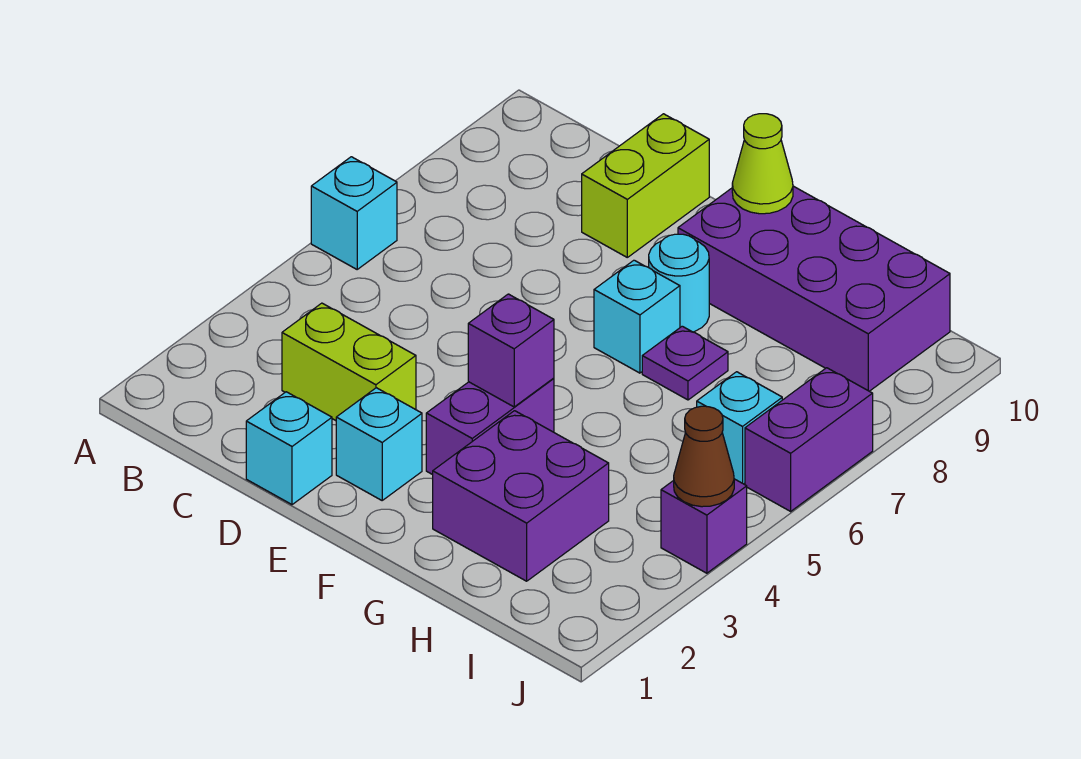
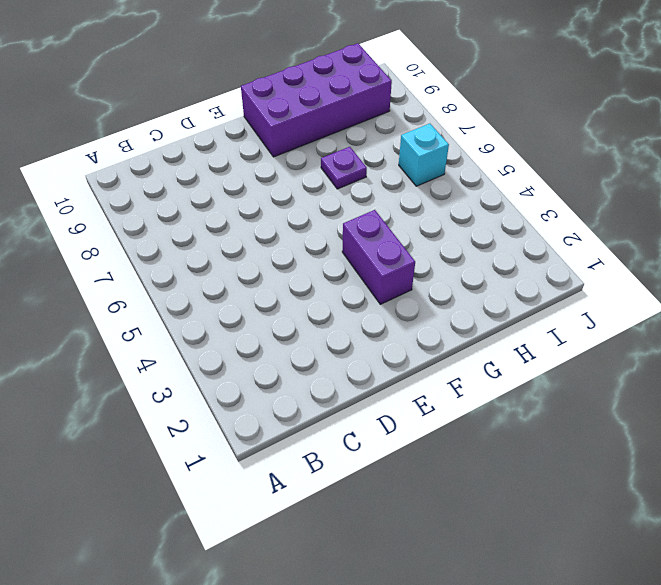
none -> cyan 1x1 brick [311,157,397,269]
none -> lime 1x2 brick [282,303,416,421]
none -> cyan 1x1 brick [246,392,332,505]

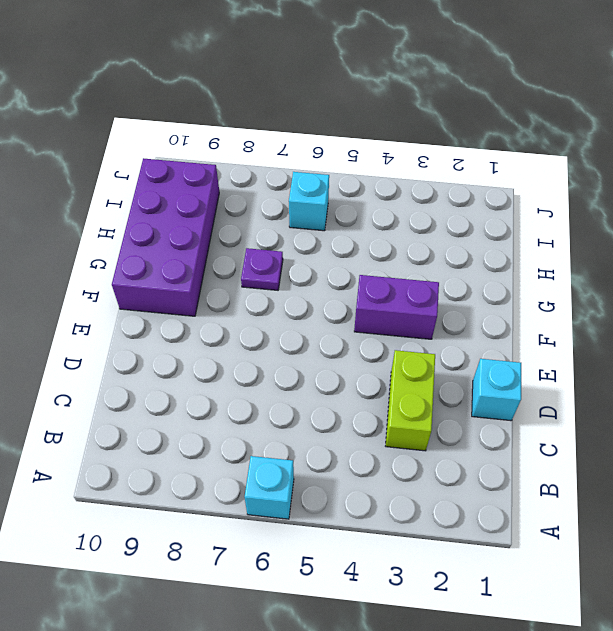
none -> lime 1x2 brick [582,114,709,257]
none -> cyan 1x1 brick [336,388,422,500]
none -> cyan 1x1 brick [594,260,680,373]

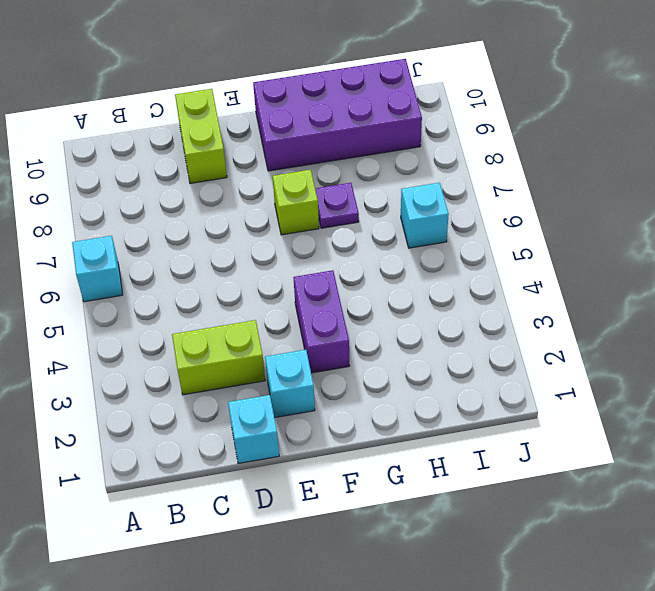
lime 1x1 brick [273,170,319,235] -> cyan 1x1 brick [594,260,680,373]
none -> cyan 1x1 round brick [649,234,709,332]
none -> purple 2x2 brick [433,411,609,581]
none -> purple 1x1 brick [661,479,747,573]

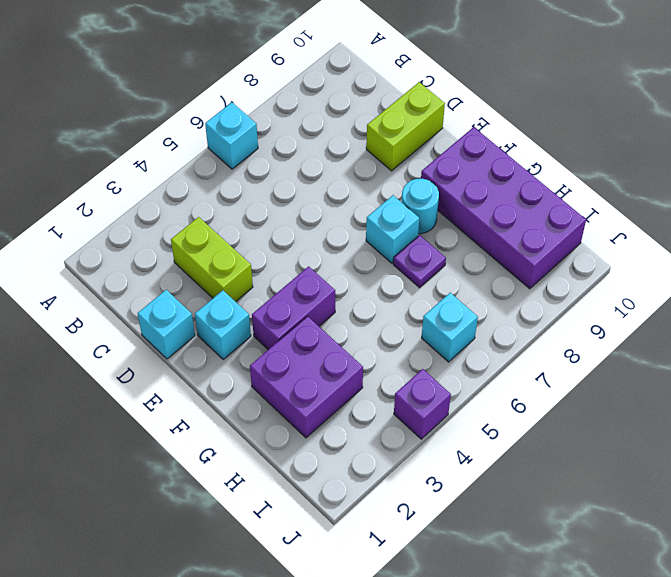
none -> purple 1x2 brick [745,368,873,511]
none -> purple 1x1 brick [468,294,554,407]
none -> lime 1x1 cone [732,114,793,214]

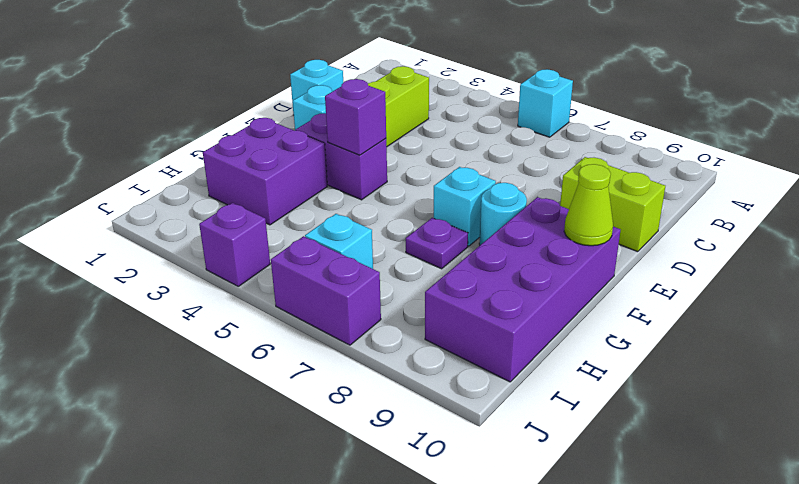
none -> brown 1x1 cone [674,406,734,507]

